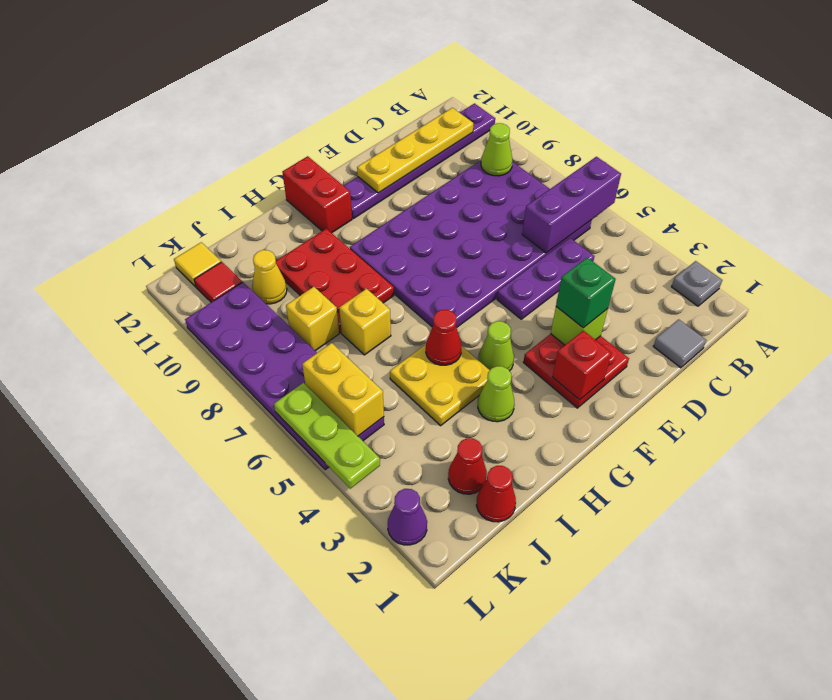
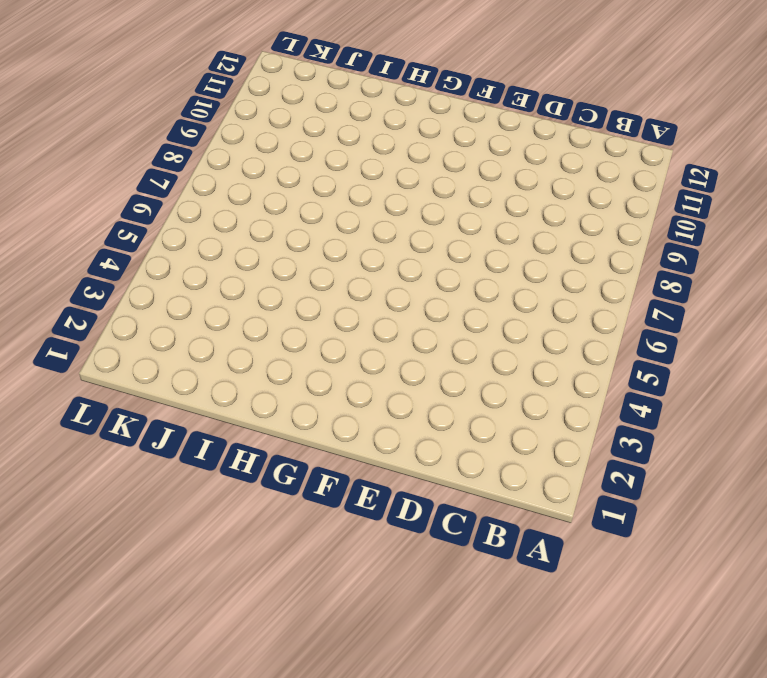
none -> grey 1x1 plate [672,261,722,306]
none -> purple 1x6 plate [343,103,495,219]
none -> purple 4x6 plate [350,160,592,327]

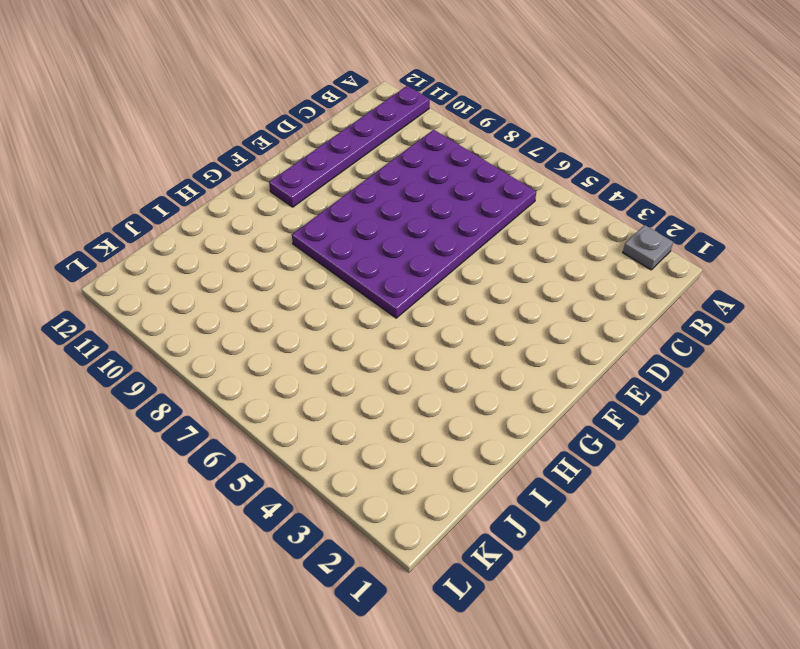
none -> grey 1x1 tile [653,319,706,368]
none -> purple 1x3 plate [497,238,594,319]
none -> red 2x2 plate [523,334,629,408]

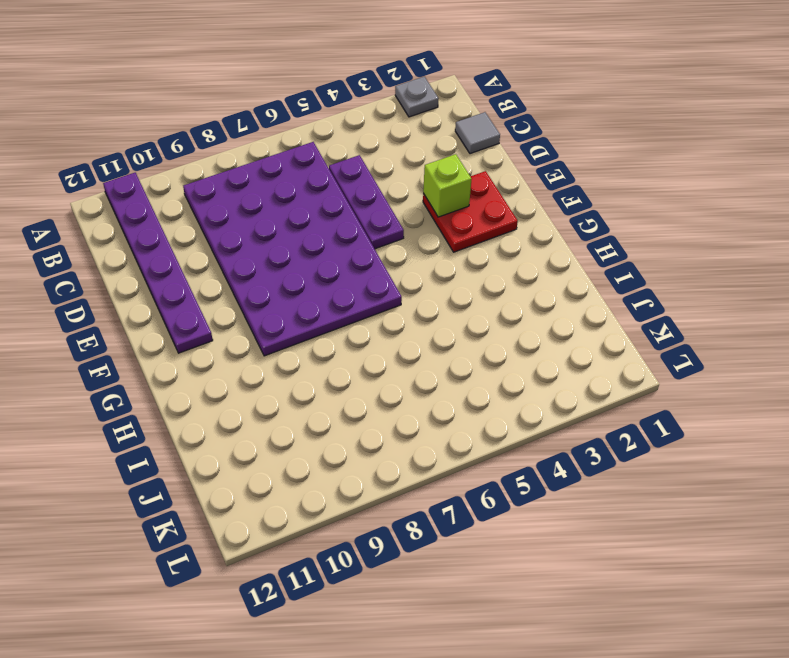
none -> lime 1x1 cone [478,321,514,371]
none -> red 1x2 brick [282,156,352,233]
none -> lime 1x1 cone [478,366,515,422]

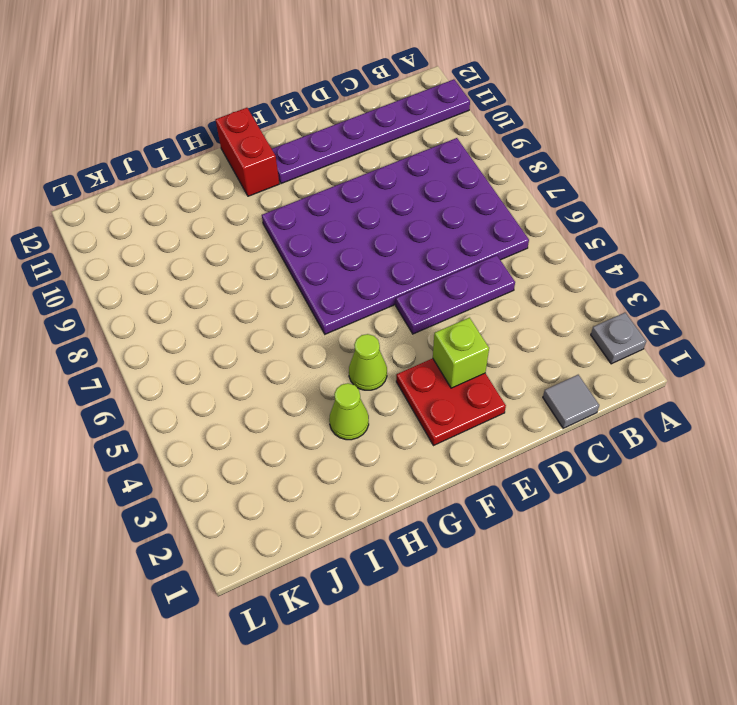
none -> yellow 2x2 plate [390,345,490,426]
none -> red 2x3 plate [276,229,394,333]
none -> yellow 1x1 brick [339,289,391,355]

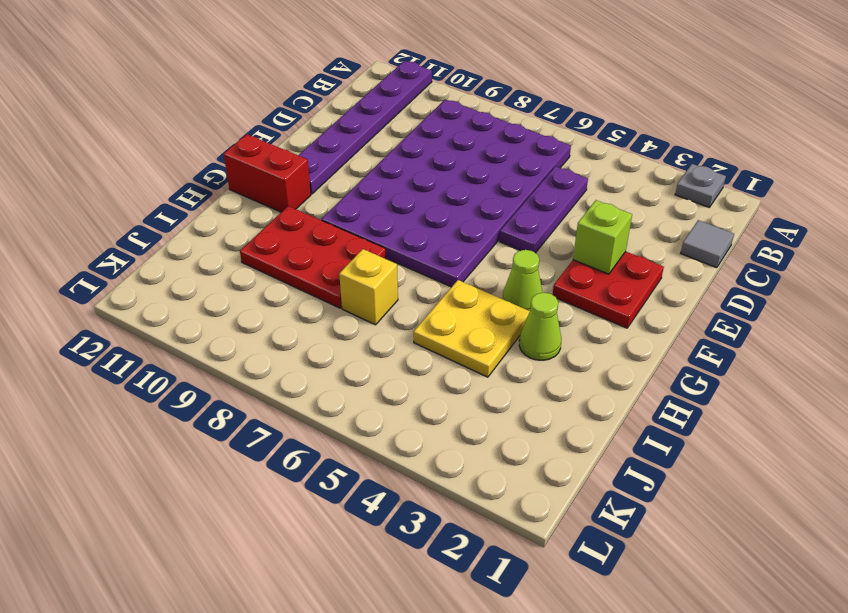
none -> red 1x1 cone [476,466,516,522]
none -> red 1x1 cone [448,438,487,494]
none -> yellow 1x1 brick [286,287,339,351]

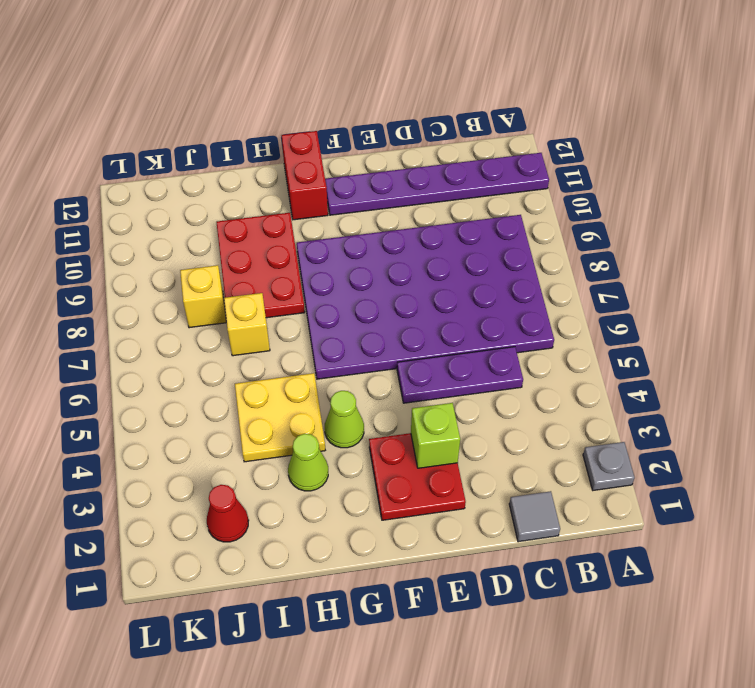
none -> red 1x1 cone [476,466,516,522]
none -> yellow 1x1 cone [252,250,287,304]
none -> purple 2x6 plate [185,282,384,469]

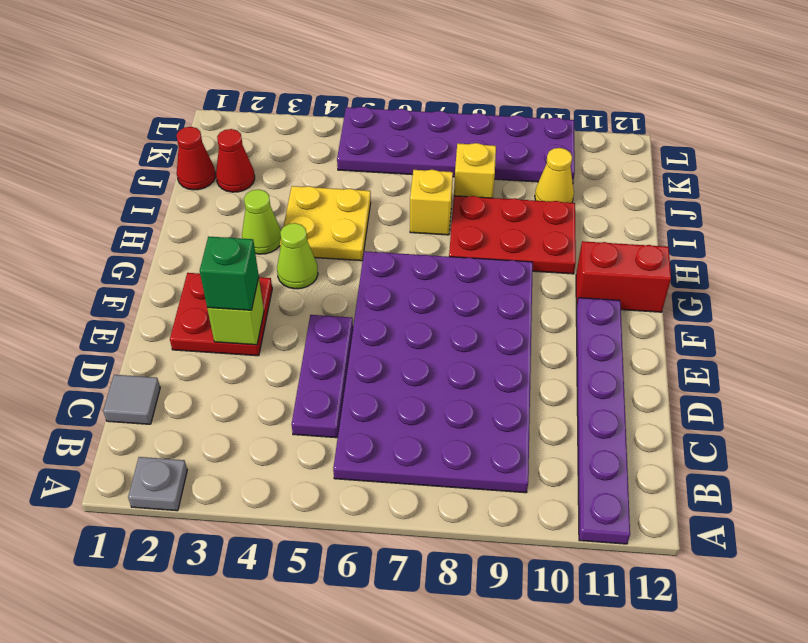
none -> red 1x1 tile [194,262,242,302]
none -> yellow 1x1 tile [174,242,221,287]
none -> purple 1x1 cone [388,489,427,545]

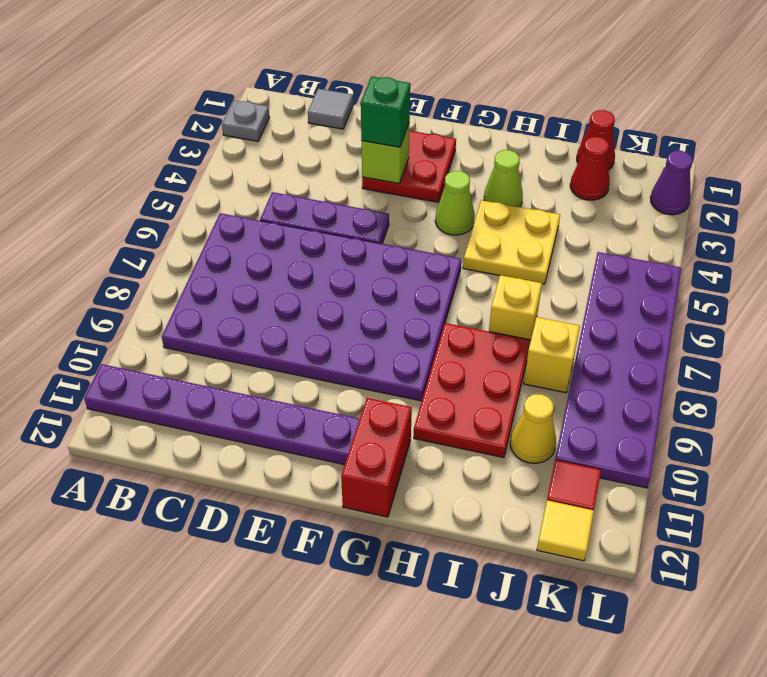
none -> purple 1x3 brick [522,157,621,253]
none -> lime 1x1 cone [481,123,512,176]
none -> yellow 1x4 plate [357,108,473,193]

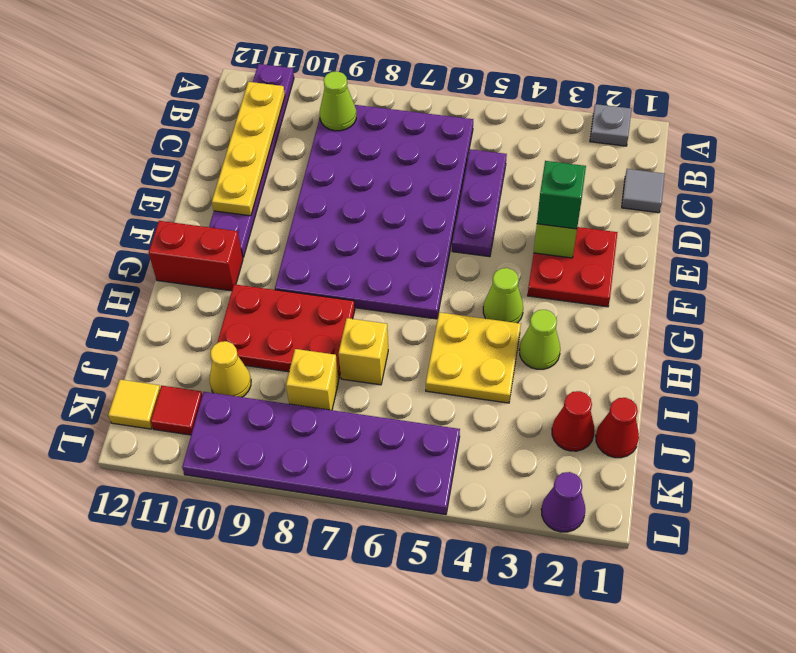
none -> purple 1x3 brick [522,157,621,253]
none -> red 1x1 brick [553,331,612,400]
none -> red 1x1 cone [426,310,462,365]

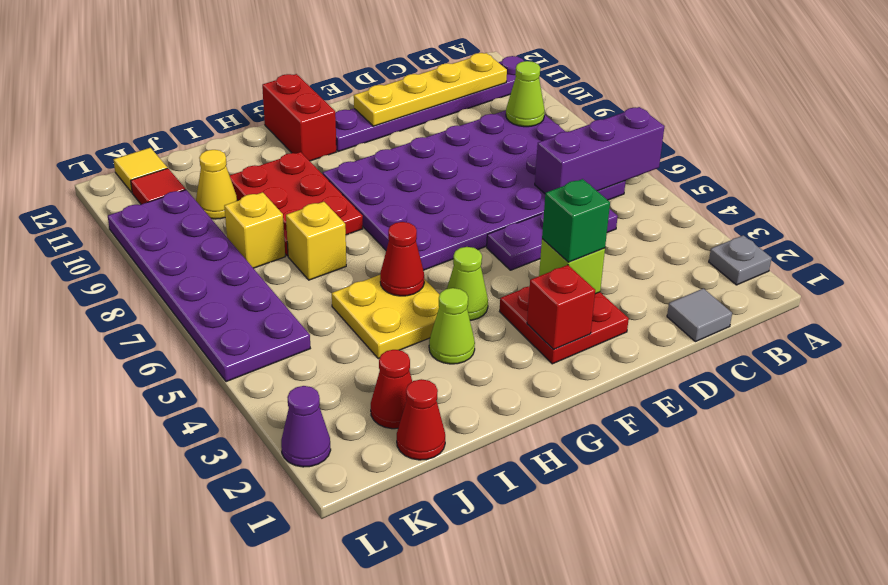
none -> yellow 1x2 brick [302,343,384,436]
none -> lime 1x3 plate [274,383,380,489]

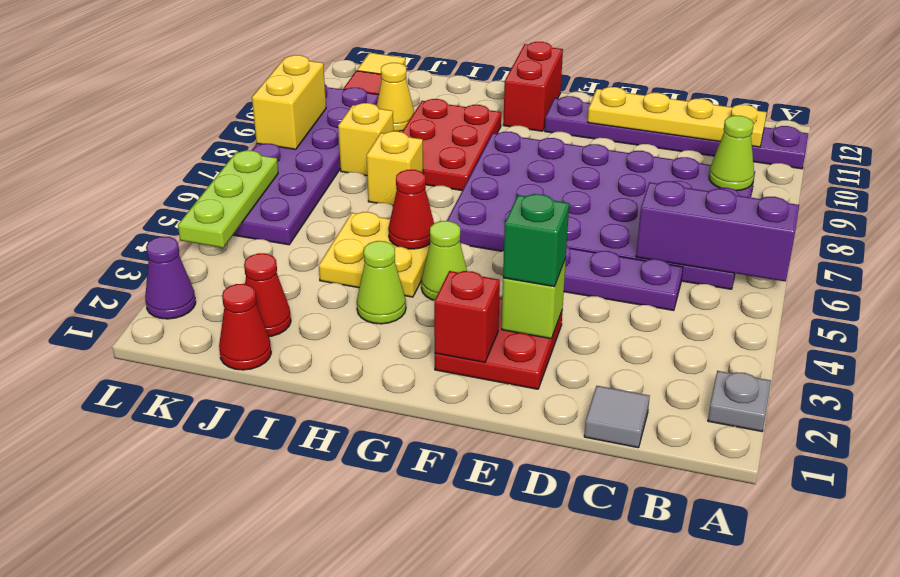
yellow 1x2 brick [252,55,326,149] -> yellow 1x2 brick moved to [302,343,384,436]

